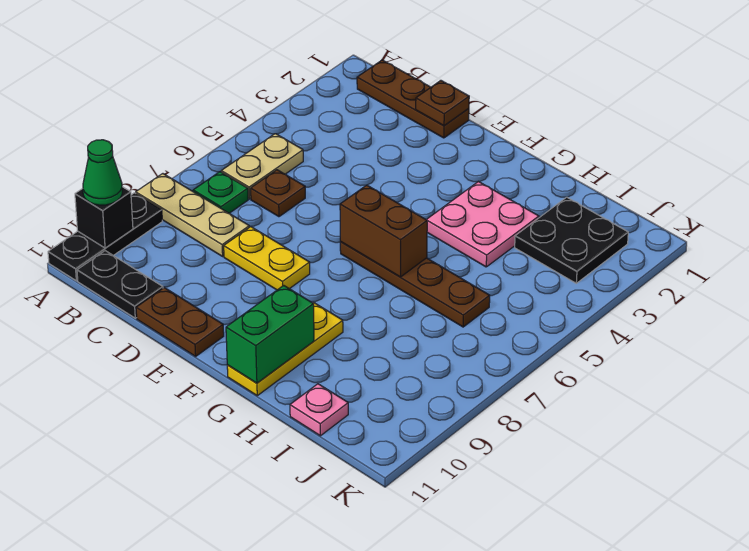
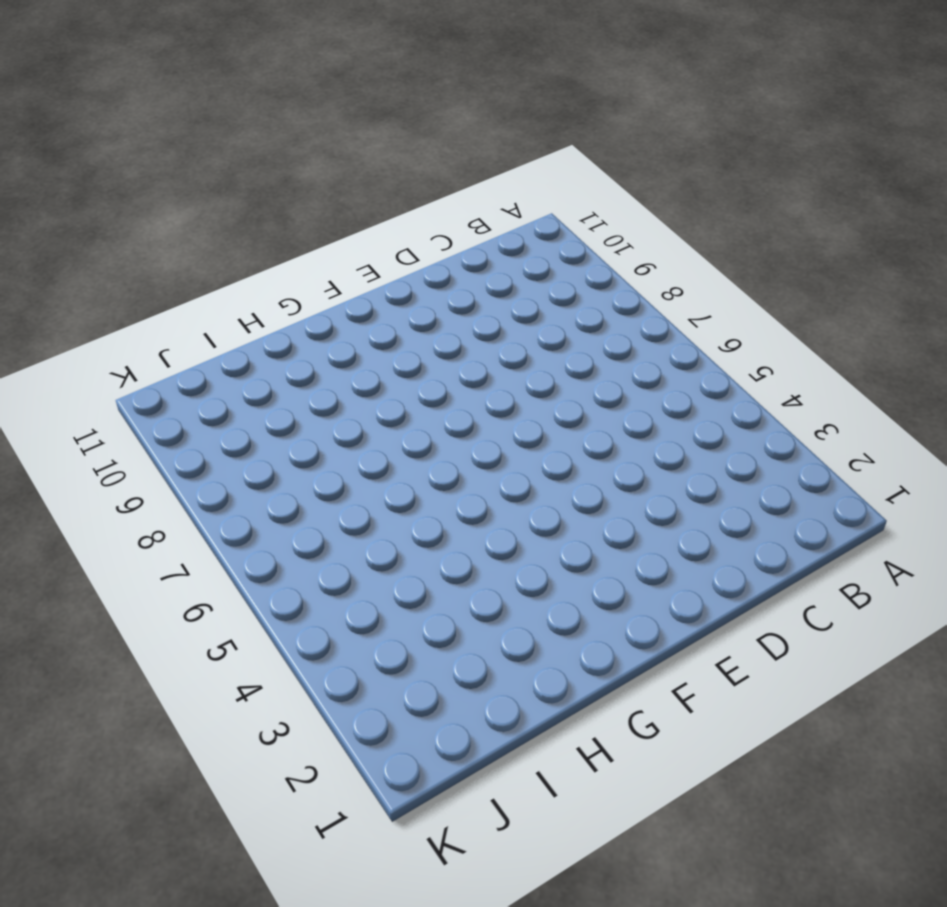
none -> tan 1x3 plate [136,174,249,256]
none -> black 1x3 plate [48,193,162,281]
none -> brown 1x3 plate [357,60,469,138]

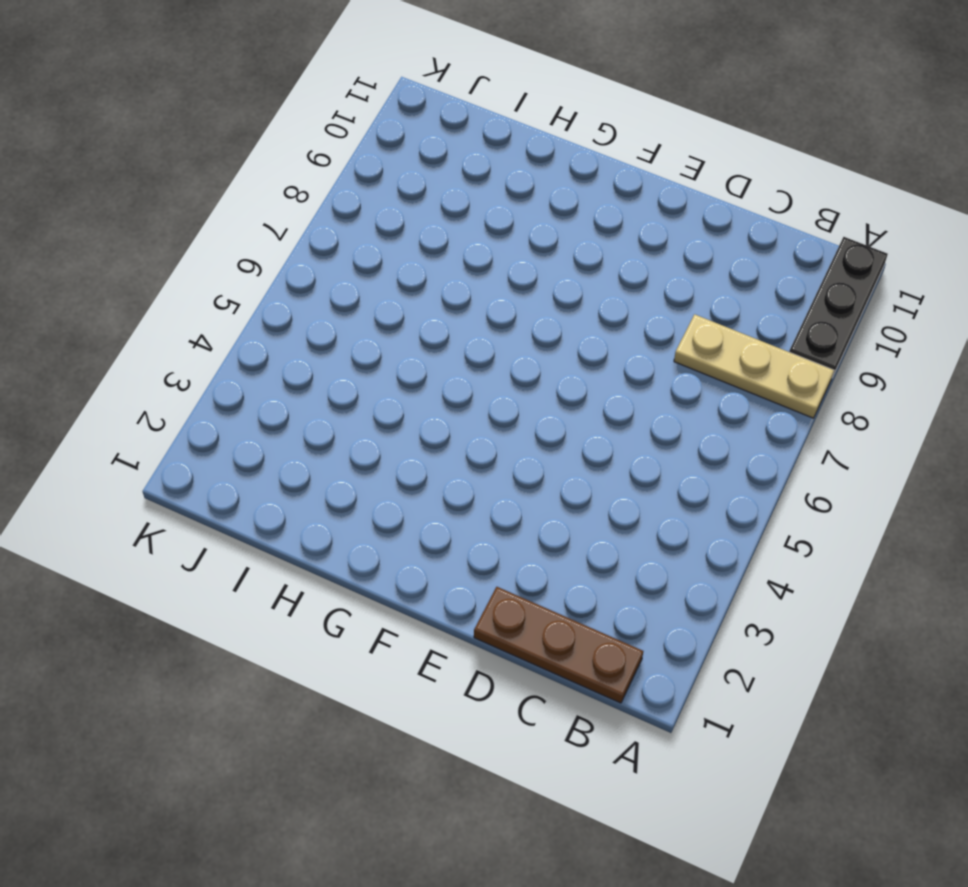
none -> tan 1x2 plate [221,134,303,199]
none -> green 1x1 plate [193,172,248,213]
none -> black 1x2 plate [77,251,163,318]

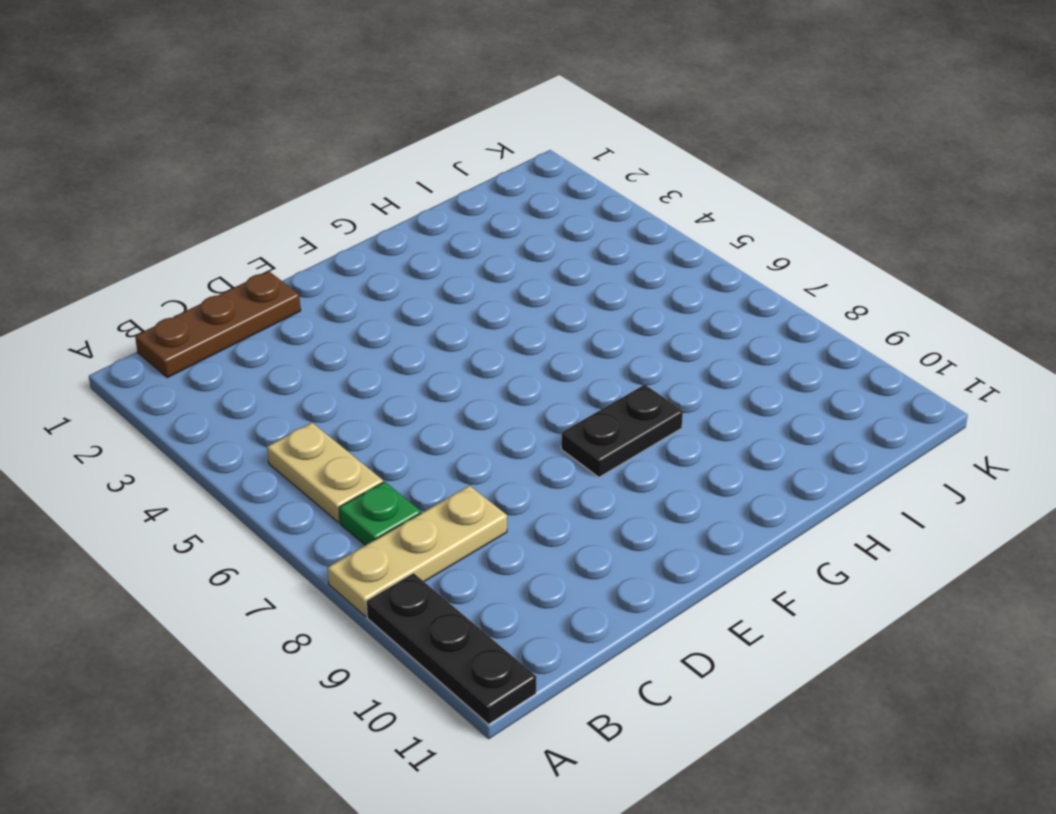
black 1x2 plate [561,385,683,477] -> black 1x2 plate moved to [77,251,163,318]
none -> brown 1x1 plate [251,170,305,217]
none -> yellow 1x2 plate [224,227,310,290]
none -> brown 1x2 plate [136,288,224,356]

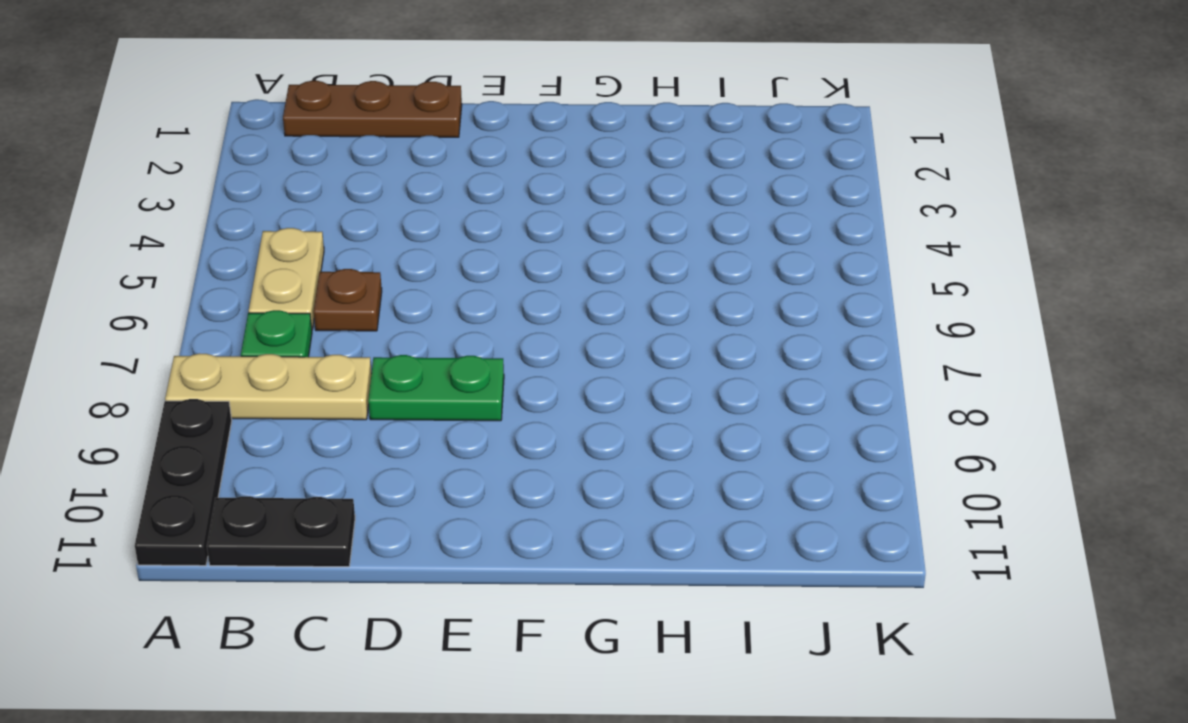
green 1x2 plate [368,355,504,421] -> yellow 1x2 plate [224,227,310,290]
none -> brown 1x2 plate [136,288,224,356]
none -> brown 1x4 plate [340,242,490,327]
none -> pink 2x2 plate [426,182,539,267]

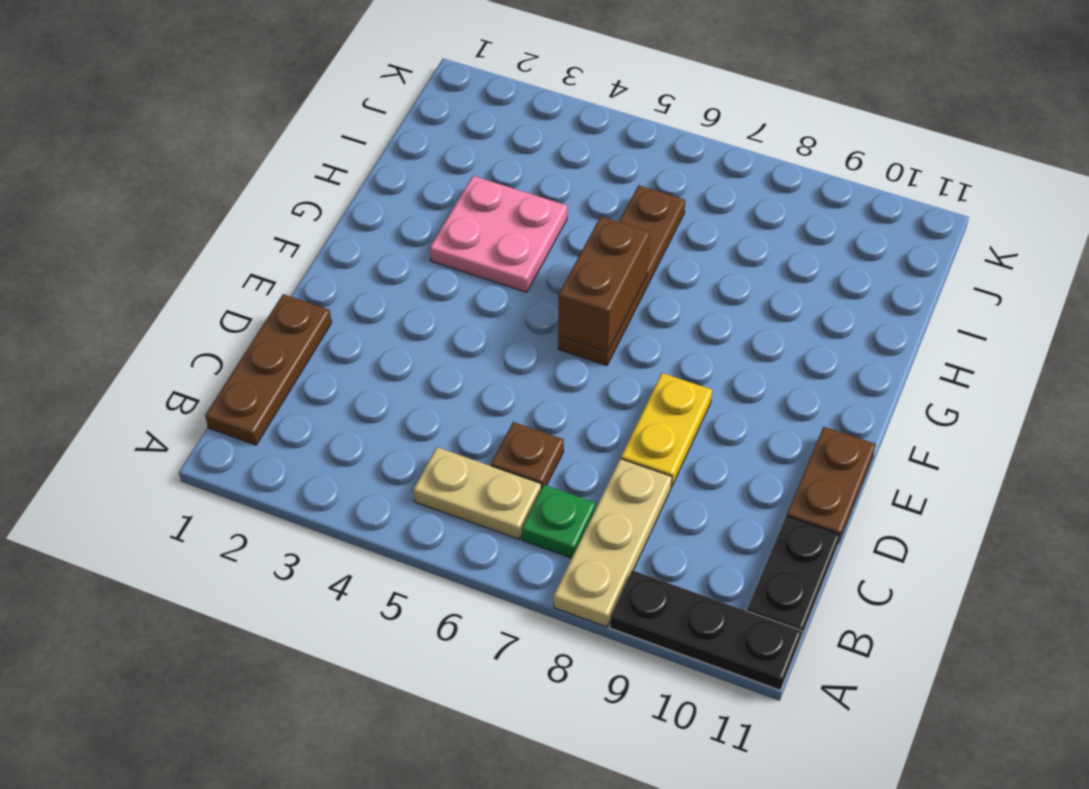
none -> yellow 1x3 plate [227,302,343,396]
none -> black 2x2 plate [515,197,628,283]
none -> pink 1x1 plate [290,384,348,436]

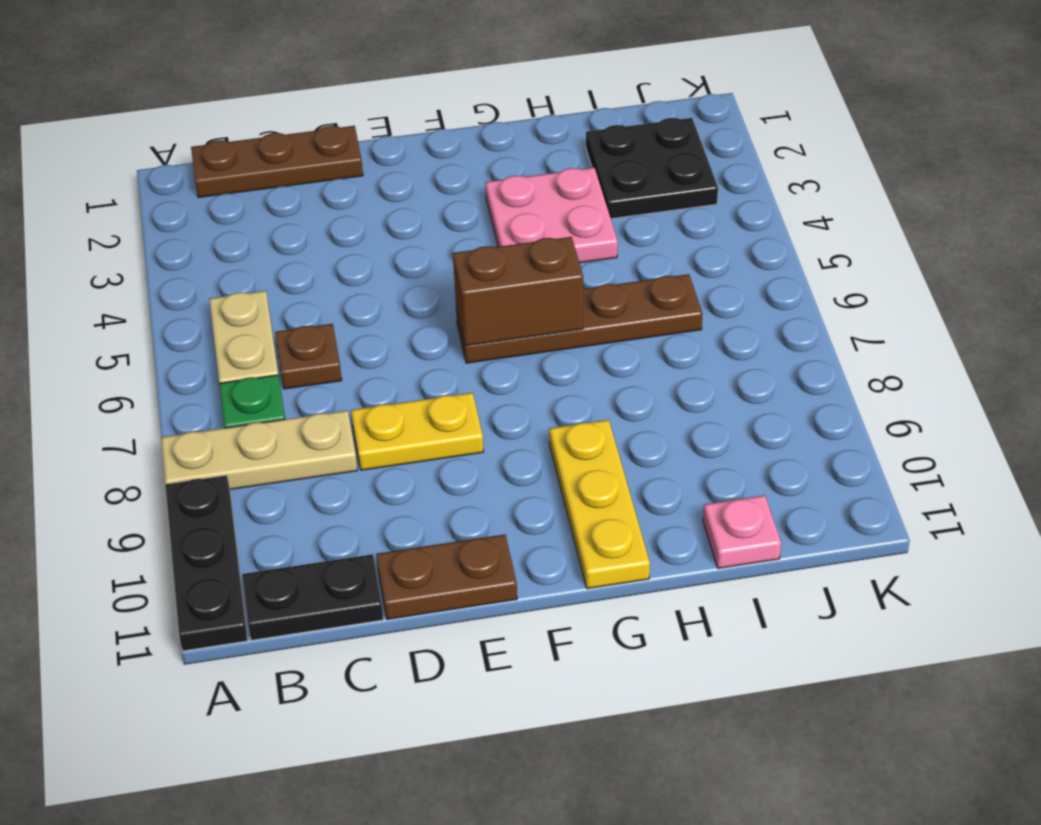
none -> black 1x1 brick [75,187,133,248]
none -> brown 1x1 plate [416,81,469,126]
none -> green 1x2 brick [226,285,314,383]

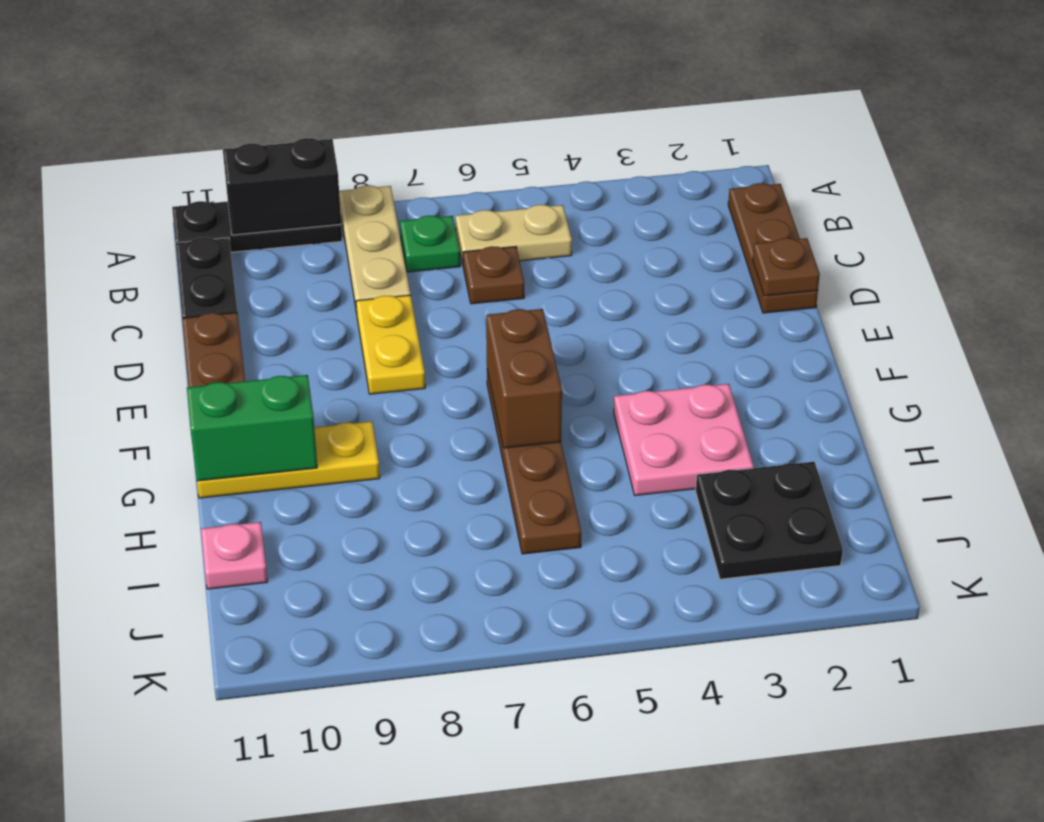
black 1x2 brick [223,138,341,235] -> black 1x1 brick [75,187,133,248]
none -> green 1x1 cone [83,140,122,205]

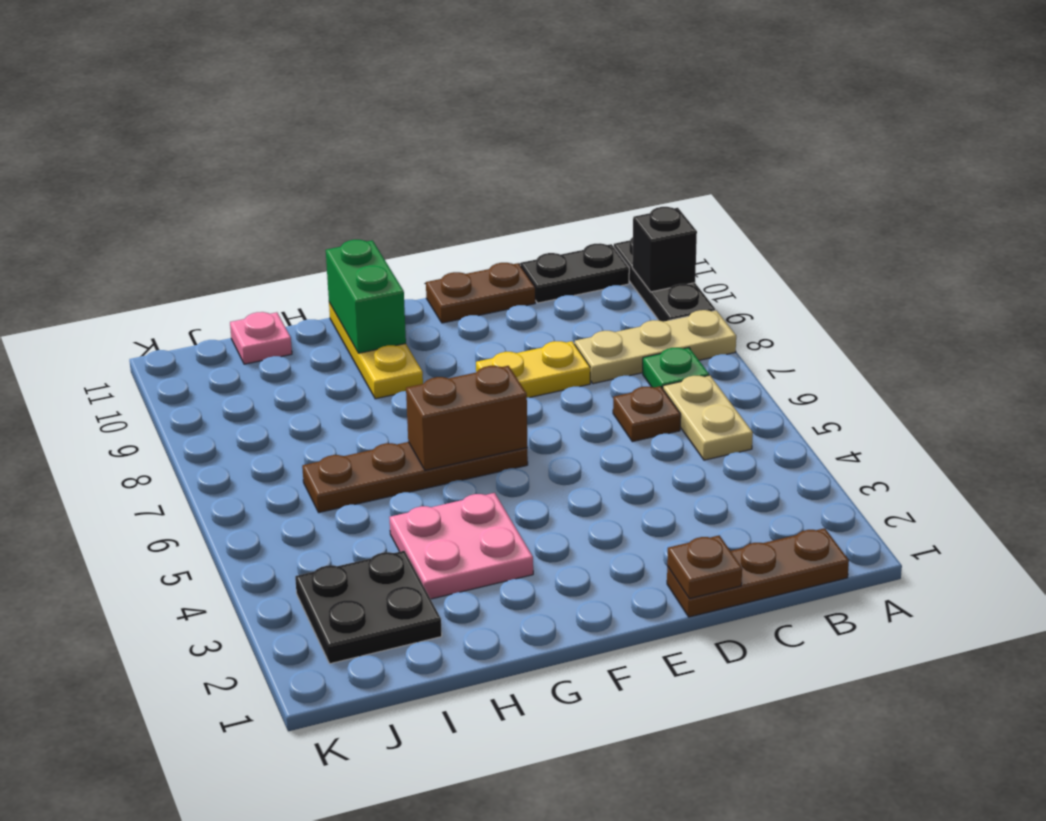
none -> green 1x1 cone [83,140,122,205]

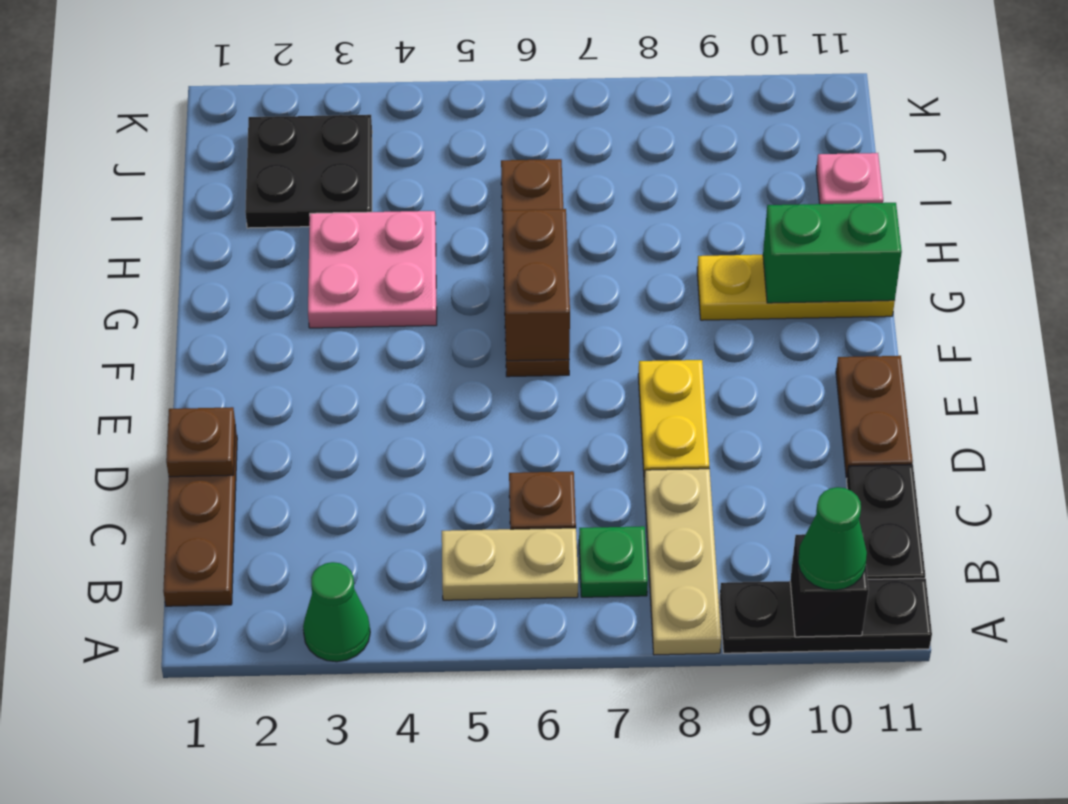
green 1x1 cone [303,562,370,662] -> none

